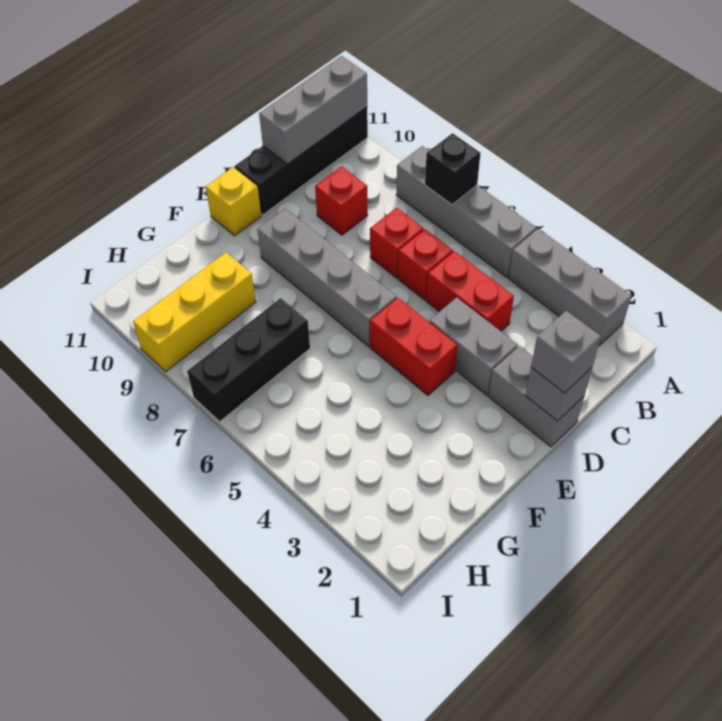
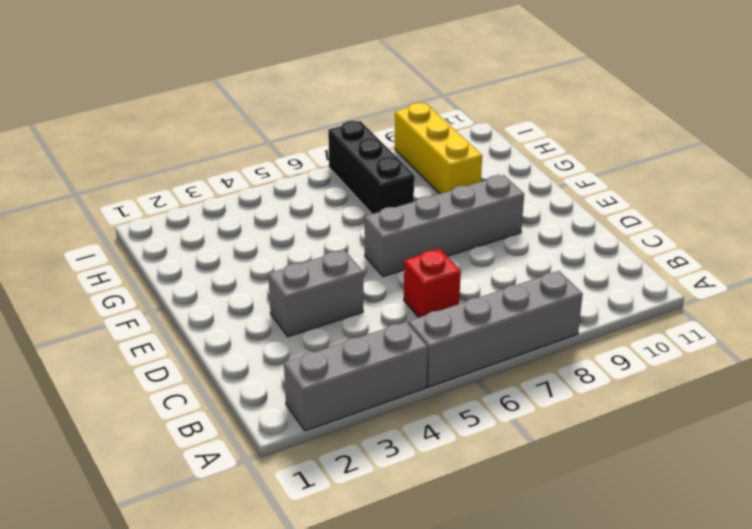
none -> black 1x4 brick [235,107,368,215]
none -> red 1x2 brick [426,251,514,331]
none -> red 1x1 brick [370,208,424,278]

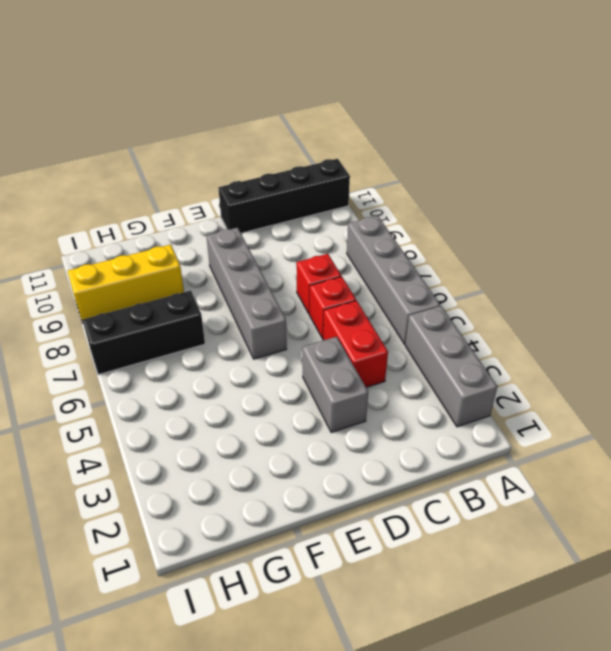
none -> red 1x1 brick [315,167,368,235]
none -> grey 1x2 brick [488,346,584,447]
none -> red 1x2 brick [370,298,458,395]

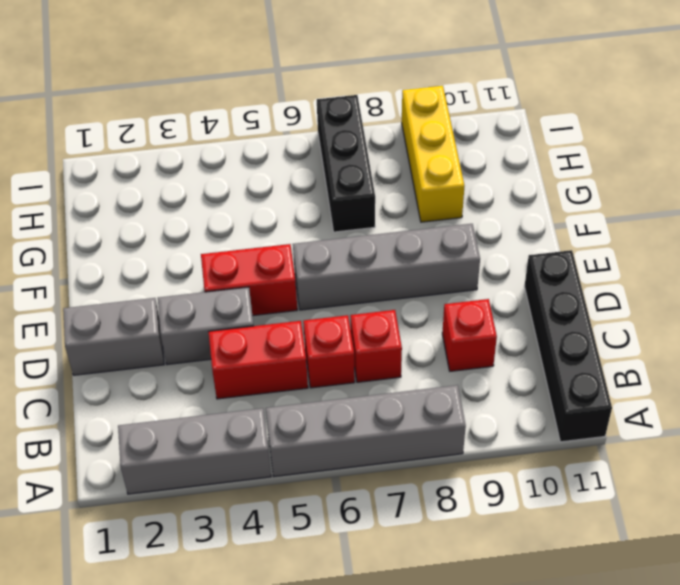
none -> yellow 1x1 brick [206,167,261,236]
none -> black 1x1 brick [425,133,481,205]
none -> grey 1x3 brick [259,56,367,164]

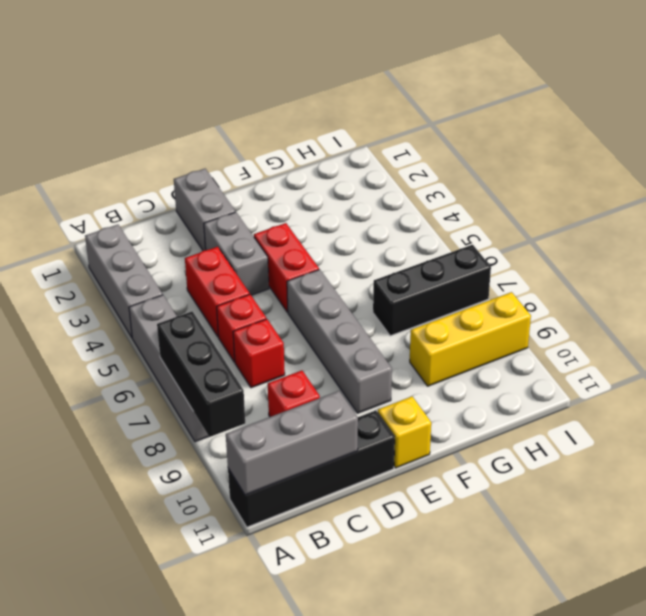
black 1x3 brick [157,311,245,437] -> black 1x1 brick [425,133,481,205]
none -> grey 1x1 brick [525,368,592,421]
none -> grey 1x1 brick [531,311,601,393]

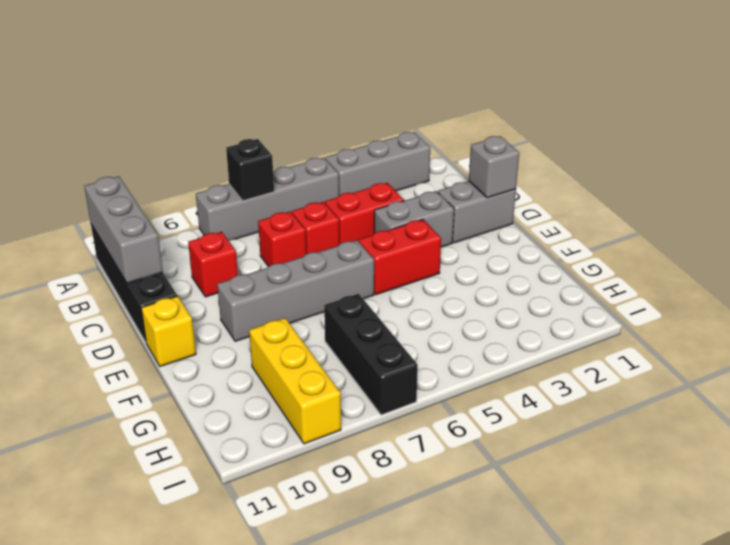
none -> grey 1x1 brick [531,311,601,393]

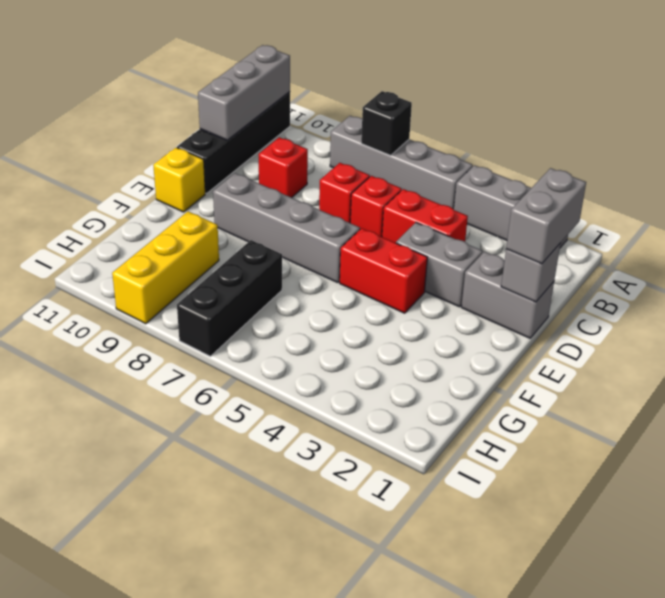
grey 1x2 brick [506,168,586,264] -> grey 1x1 brick [531,311,601,393]

